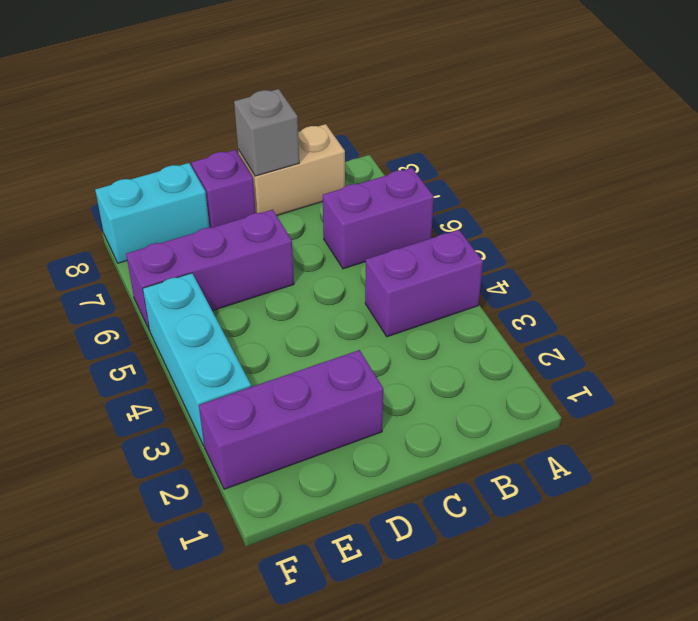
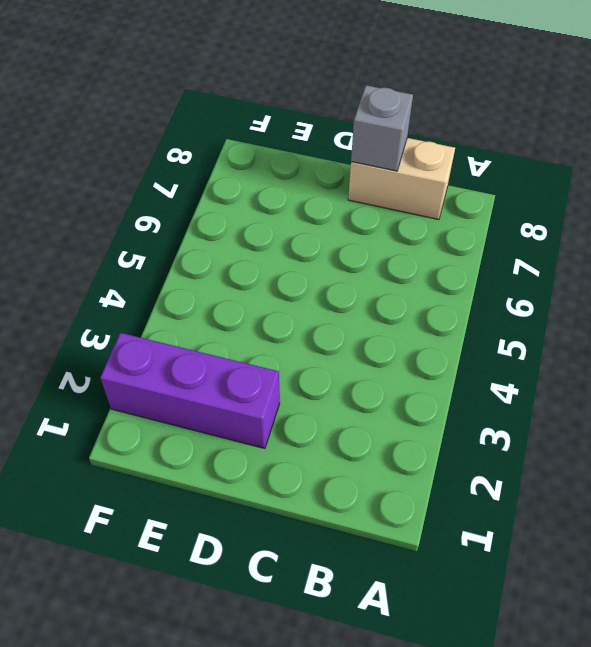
none -> purple 1x2 brick [365,230,483,337]
none -> purple 1x2 brick [323,168,434,269]

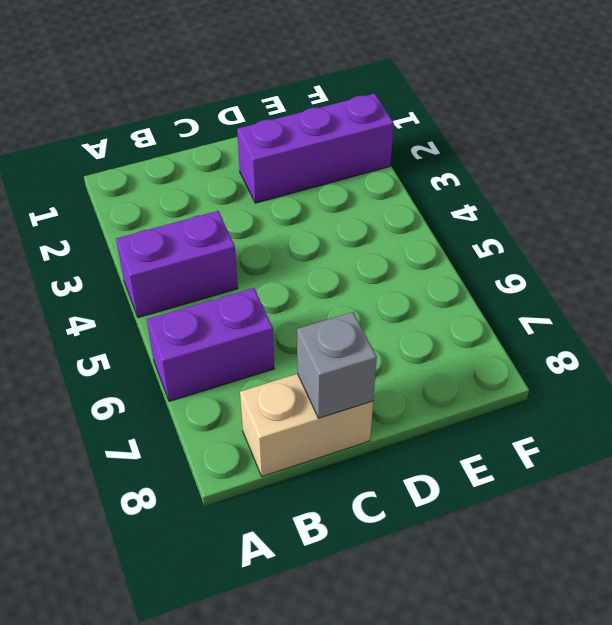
none -> purple 1x3 brick [126,210,294,331]
none -> purple 1x1 brick [192,150,256,228]

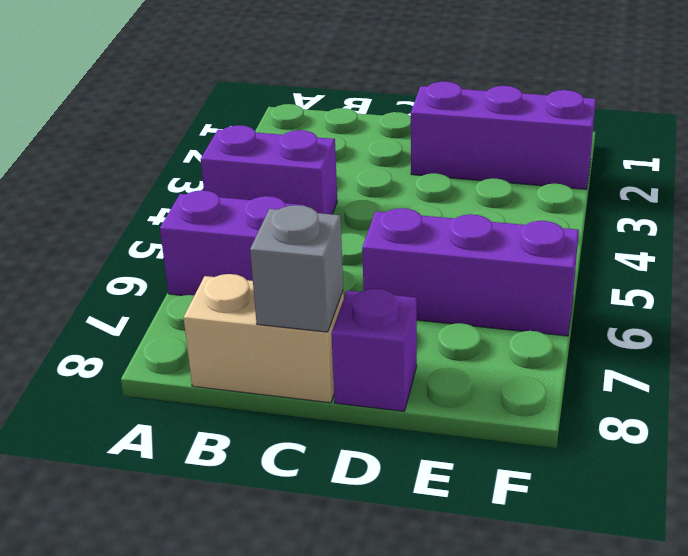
none -> cyan 1x2 brick [95,163,209,263]
none -> cyan 1x3 brick [143,273,251,445]

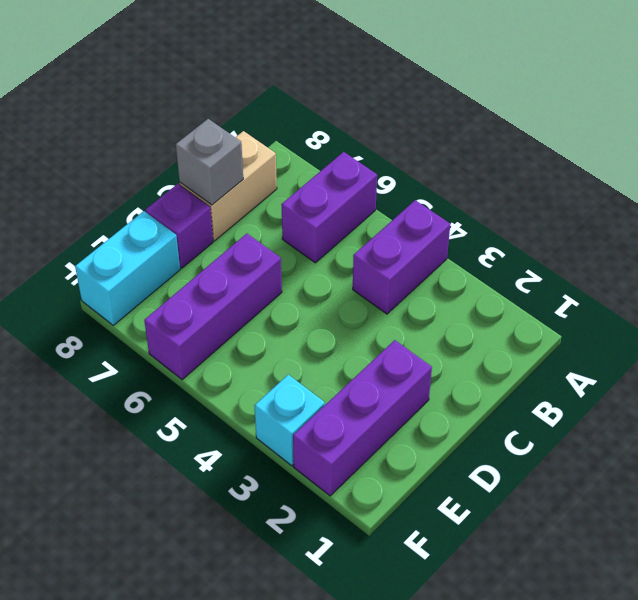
cyan 1x1 brick [255,375,325,466] -> cyan 1x3 brick [143,273,251,445]

